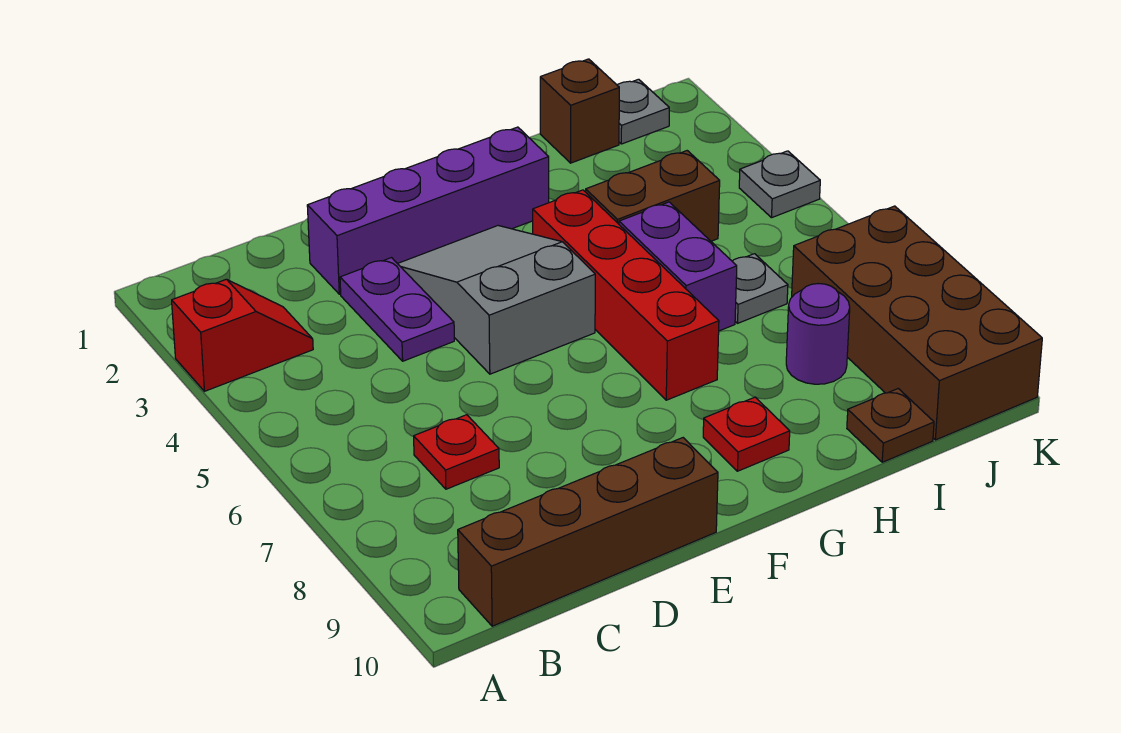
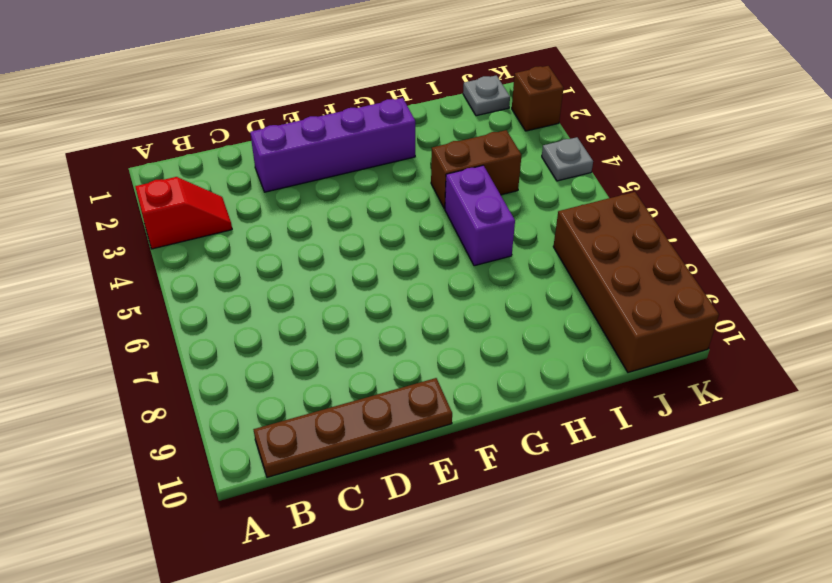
brown 1x4 plate [253,378,452,477] -> brown 1x4 brick [458,438,718,626]
brown 1x1 brick [512,66,563,131] -> brown 1x1 brick moved to [540,59,619,163]
none -> red 1x1 plate [414,415,499,489]
none -> purple 1x2 plate [340,258,454,361]
none -> grey 2x3 slope [398,226,595,374]

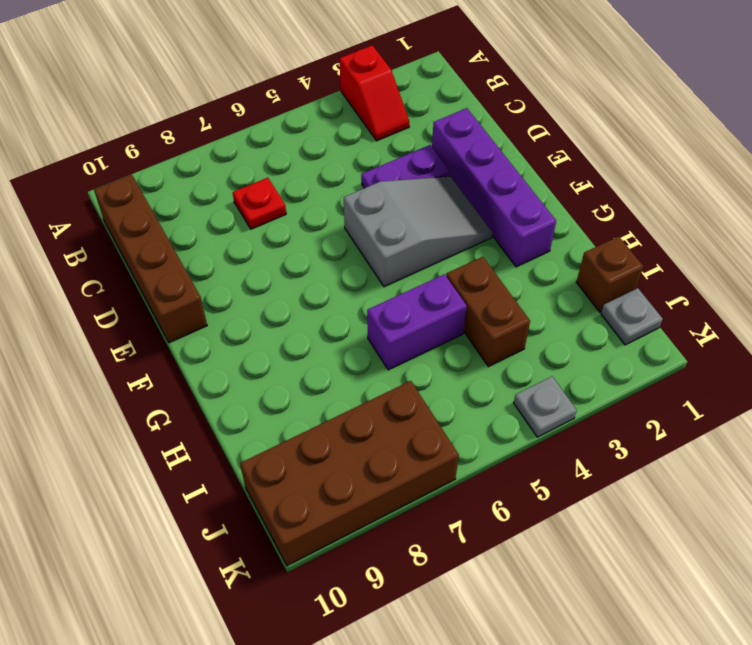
none -> red 1x4 brick [533,190,719,400]
none -> red 1x1 plate [703,397,790,471]
none -> grey 1x1 plate [732,254,788,323]

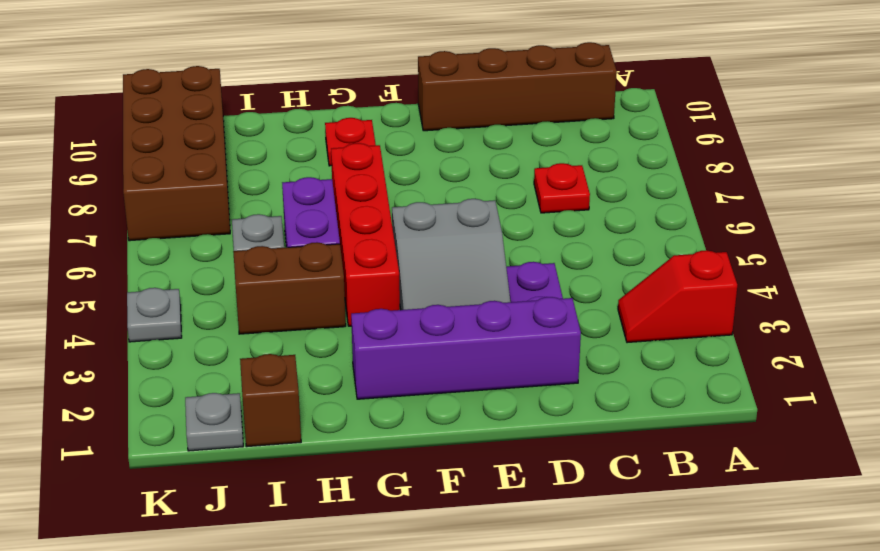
none -> purple 1x1 round brick [786,284,850,384]
none -> brown 1x1 plate [847,389,934,462]

